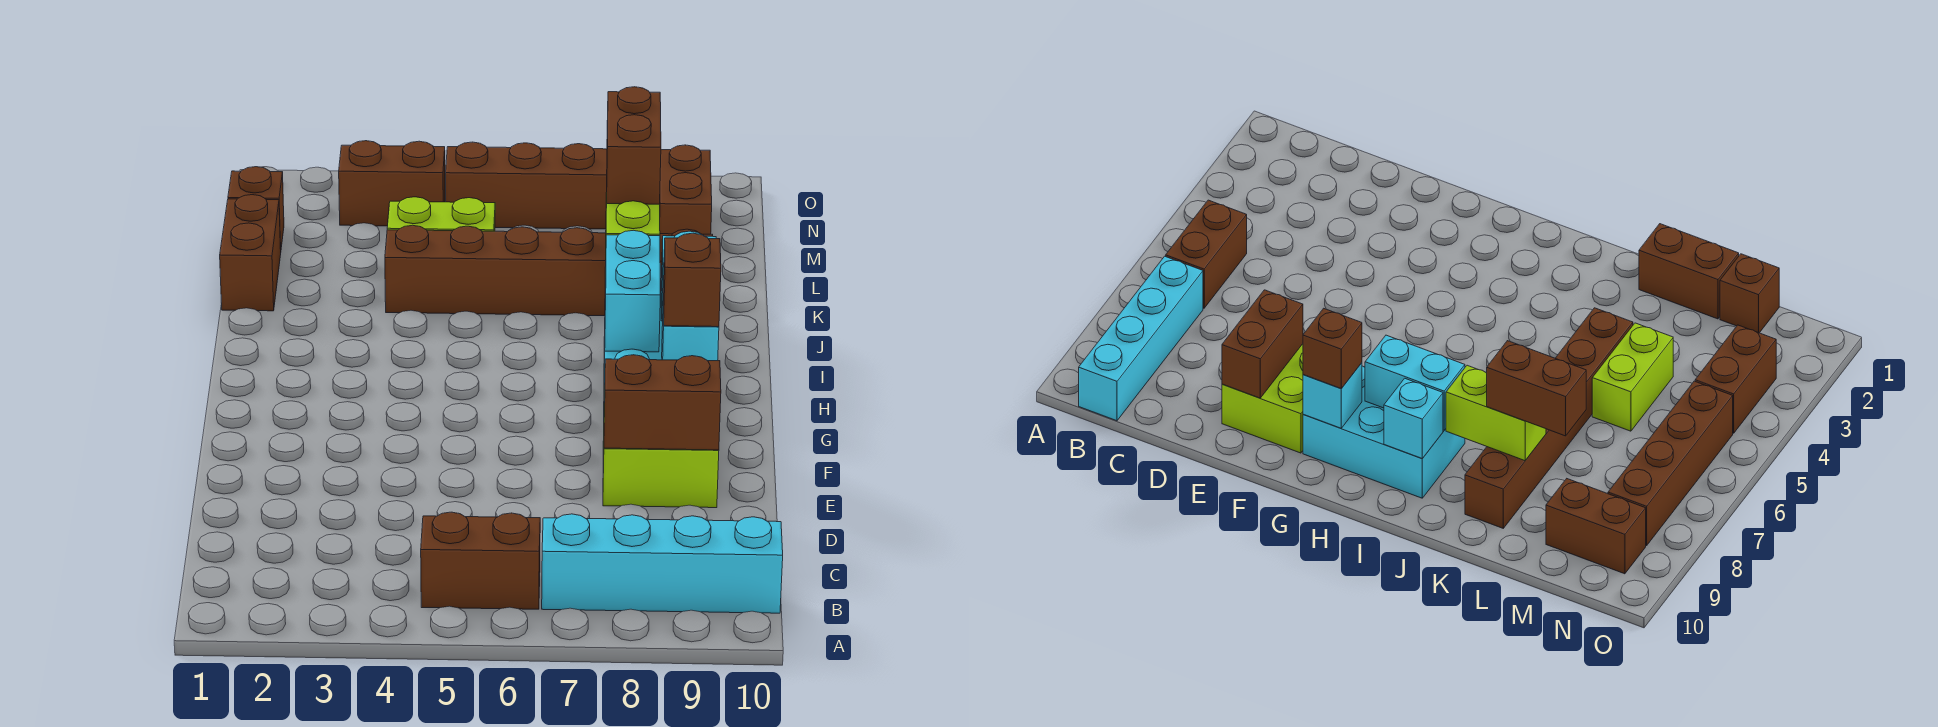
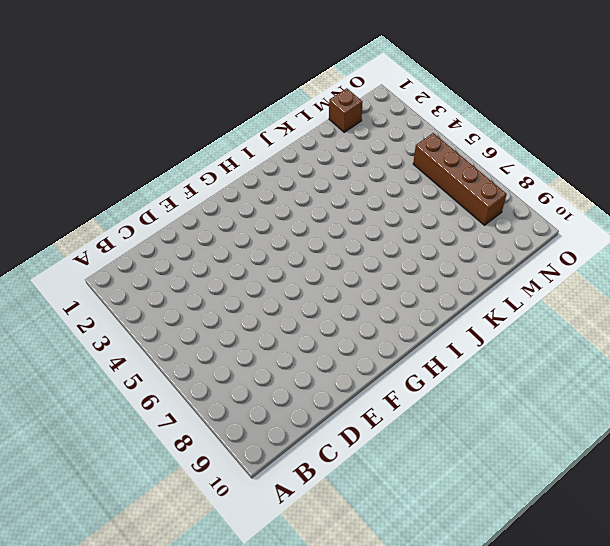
none -> brown 1x2 brick [421,512,540,609]
none -> cyan 1x4 brick [542,514,783,613]
none -> lime 2x2 brick [603,385,719,508]

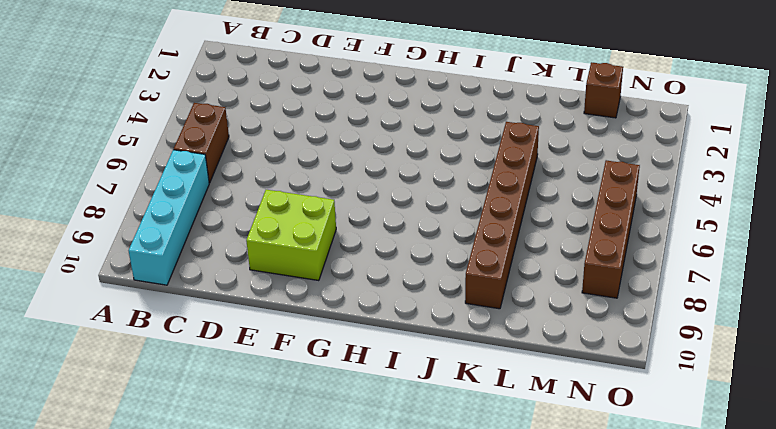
none -> cyan 2x3 brick [1303,366,1465,498]
none -> brown 1x2 brick [220,195,281,311]
none -> lime 1x2 brick [387,197,495,231]

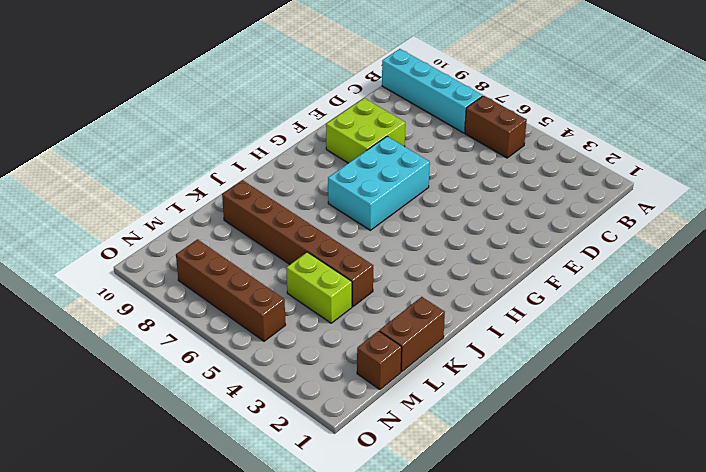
cyan 2x3 brick [328,136,430,230] -> cyan 2x3 brick moved to [1303,366,1465,498]
none -> brown 1x2 brick [660,145,712,234]
none -> brown 1x2 brick [339,141,445,226]
none -> brown 1x2 brick [604,355,721,450]

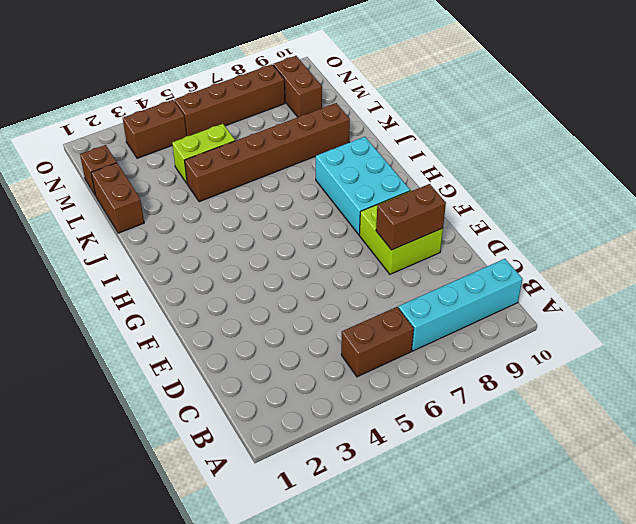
none -> cyan 1x1 brick [662,315,719,361]
none -> cyan 1x2 brick [605,230,660,352]
none -> cyan 1x1 brick [1384,378,1443,458]

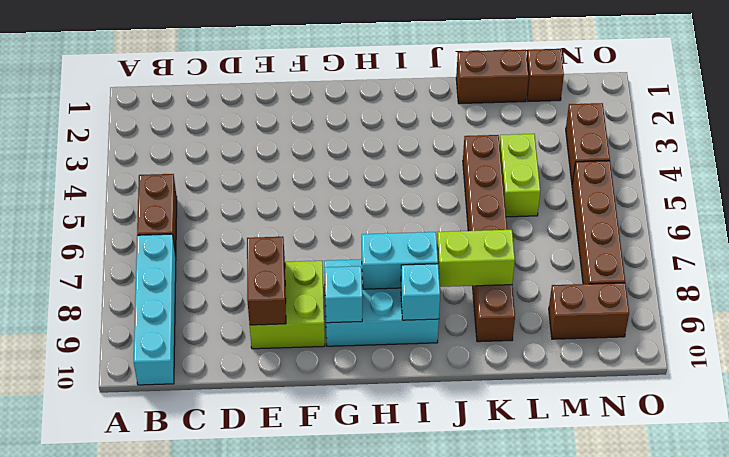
none -> brown 1x1 brick [663,233,721,327]
none -> brown 1x2 brick [607,87,661,204]

